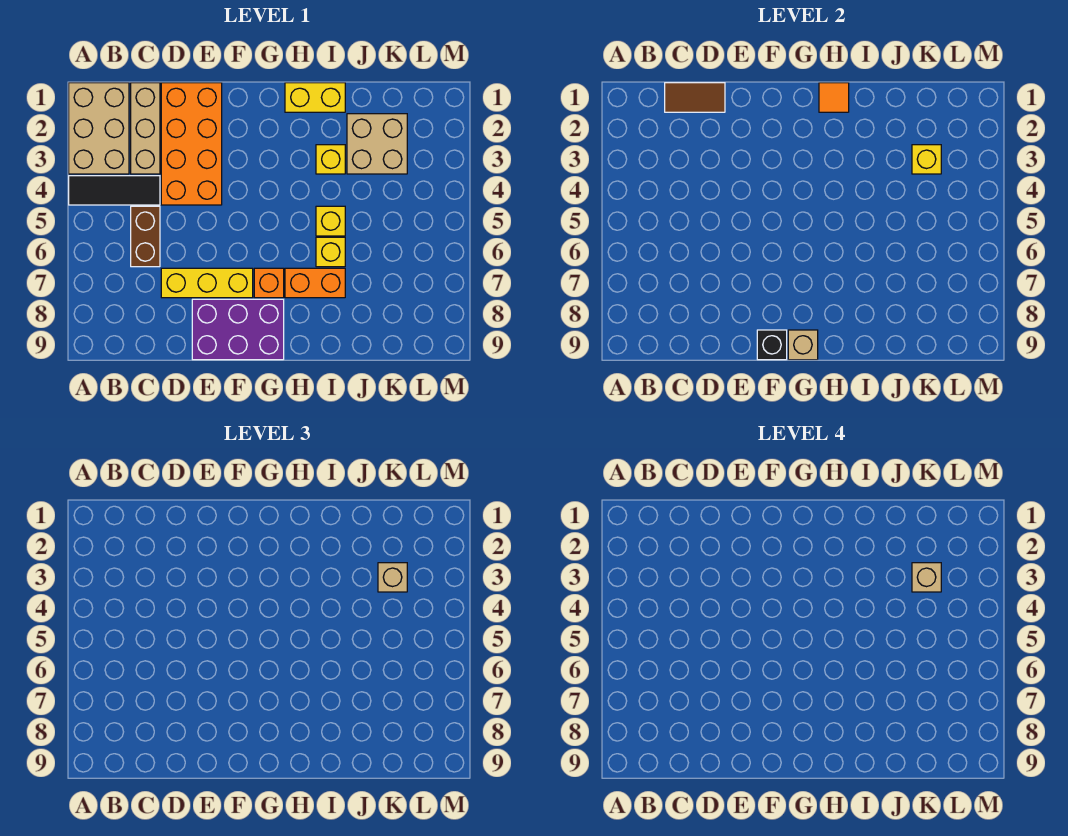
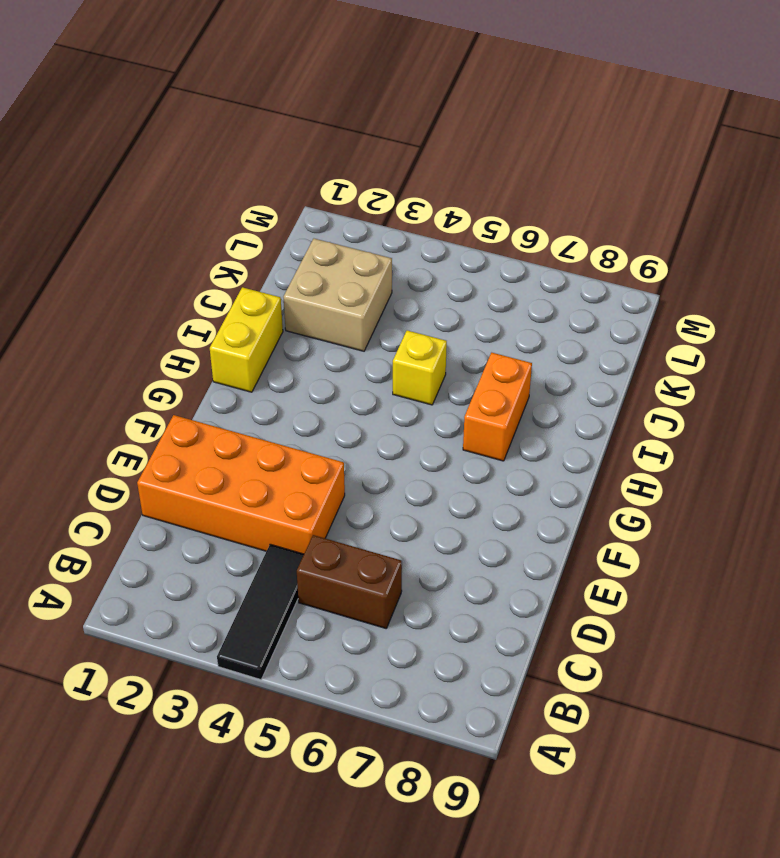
none -> tan 2x3 brick [69,83,129,174]
none -> tan 1x3 brick [131,83,160,174]
none -> yellow 1x3 brick [161,268,253,298]

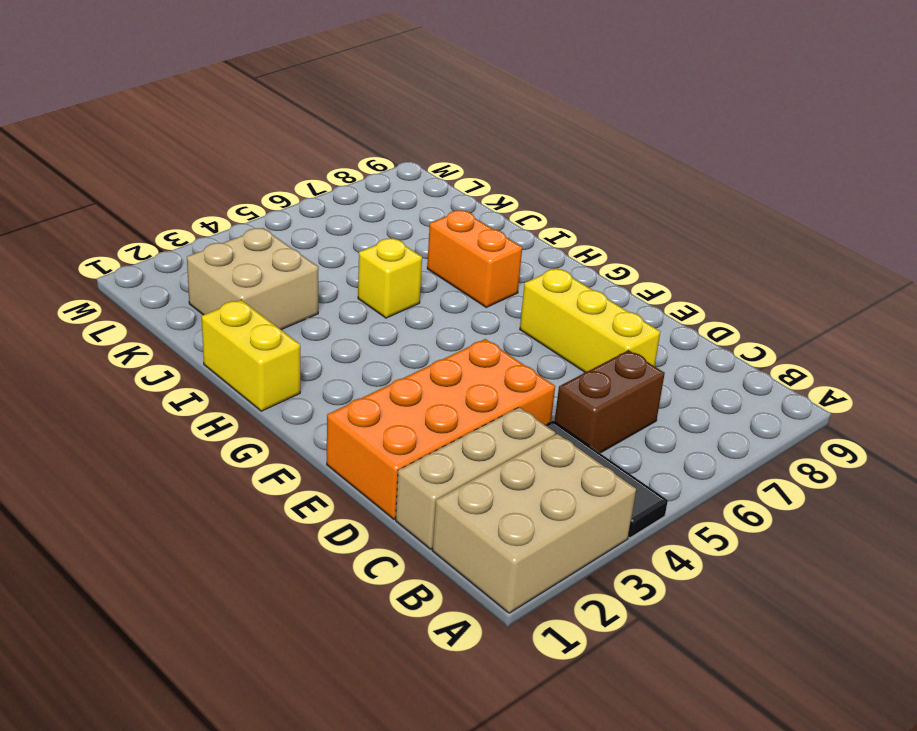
none -> purple 2x3 brick [192,299,284,360]
none -> orange 1x1 brick [254,268,284,298]
none -> yellow 1x1 brick [316,145,345,174]

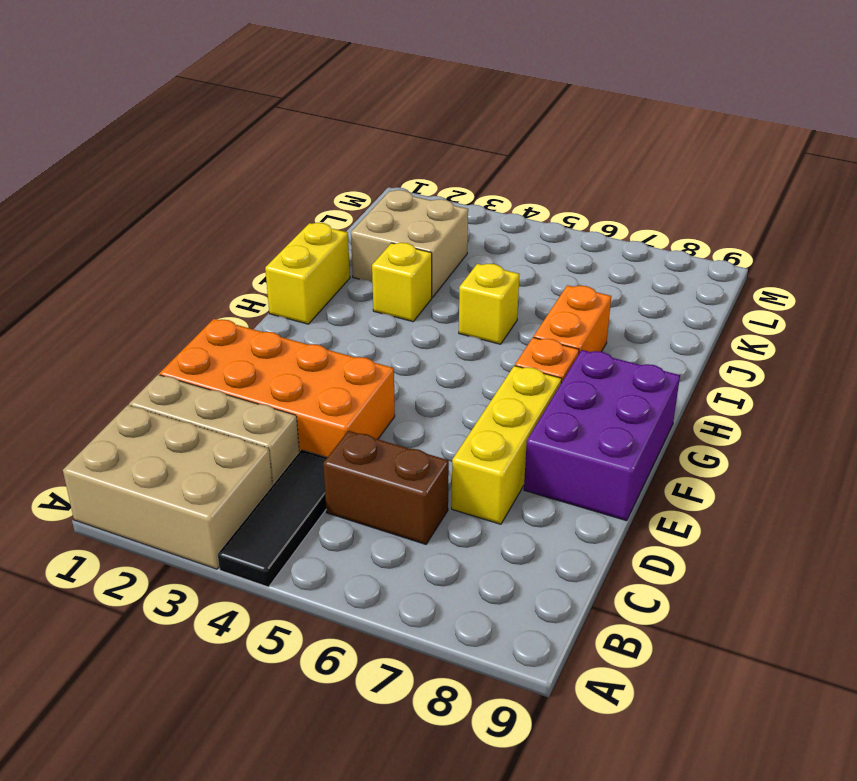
none -> yellow 1x1 brick [316,237,345,267]
none -> brown 1x2 tile [665,83,725,112]
none -> black 1x1 brick [757,330,787,360]

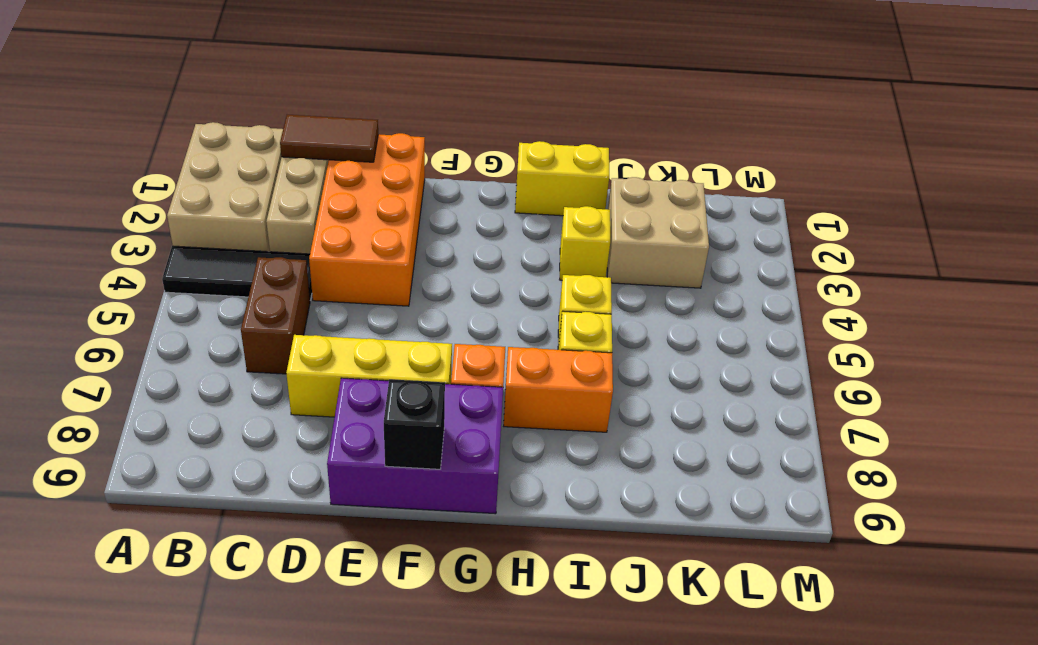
none -> tan 1x1 brick [788,330,818,360]
none -> orange 1x1 tile [819,83,849,112]
none -> yellow 1x1 brick [912,145,941,174]

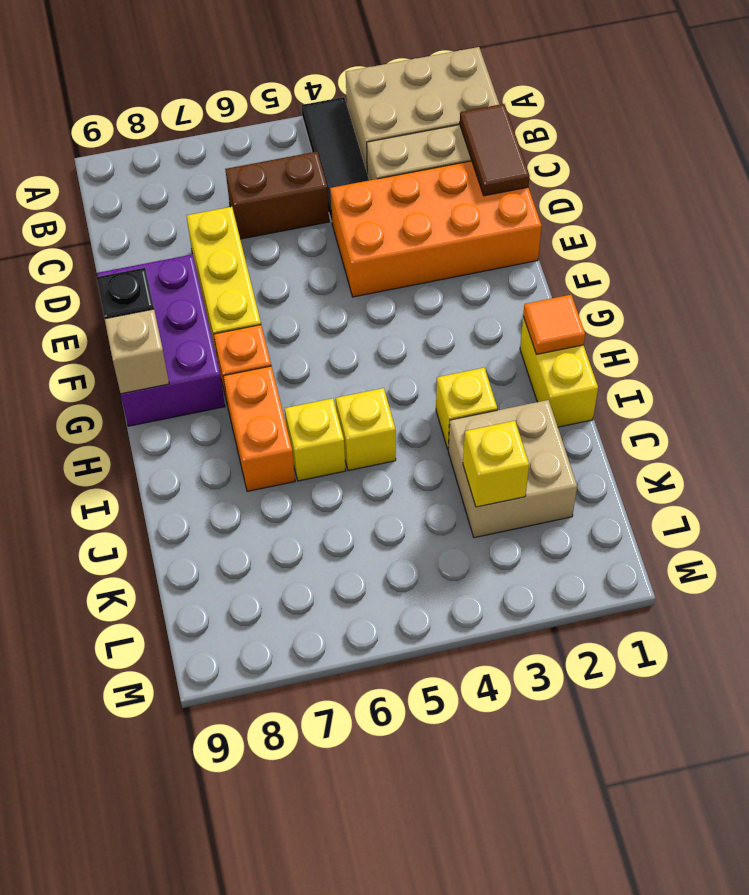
none -> tan 1x1 brick [378,563,407,592]
none -> tan 1x1 brick [912,563,941,592]

